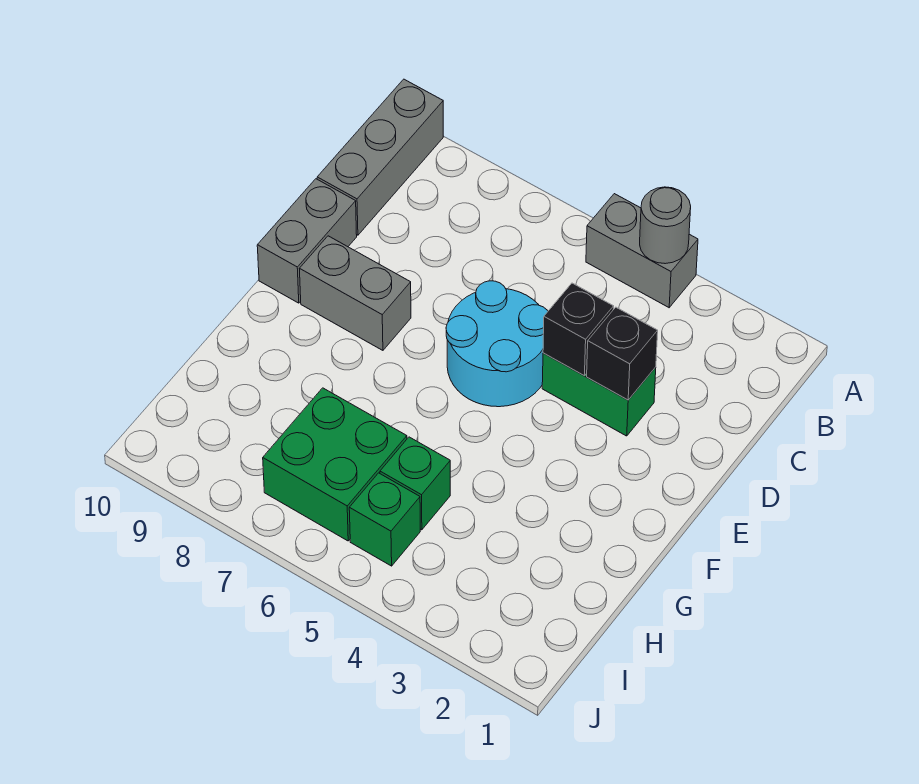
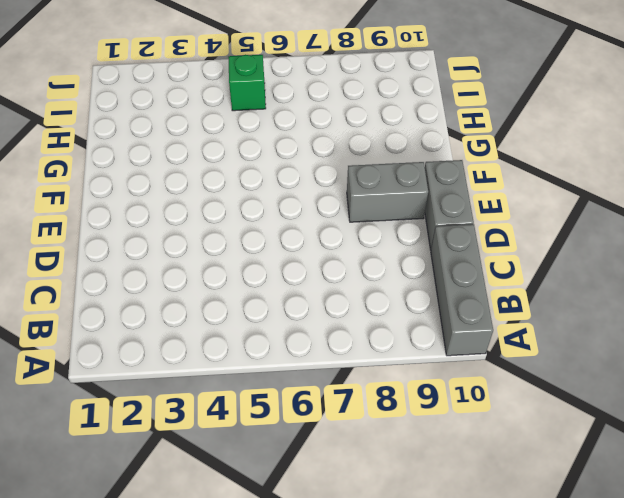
none -> grey 1x2 brick [586,194,698,308]
none -> green 1x2 brick [542,353,656,436]
none -> cyan 2x2 round brick [446,281,548,407]

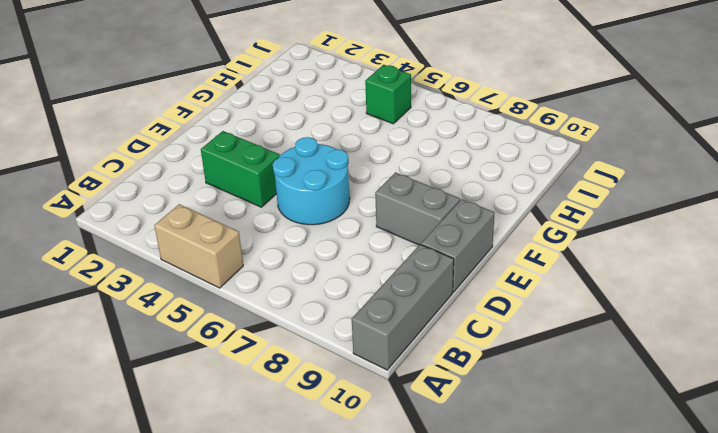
tan 1x2 brick [154,204,243,288] -> grey 1x2 brick [586,194,698,308]
none -> green 1x1 brick [380,437,450,530]
none -> green 2x2 brick [263,388,407,541]
none -> grey 1x1 round brick [640,187,691,264]

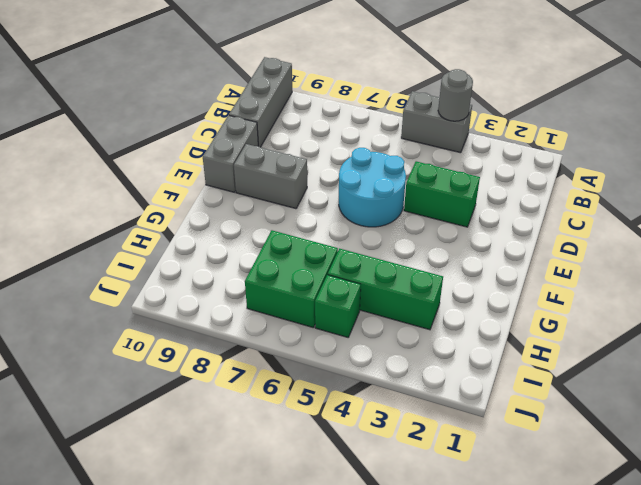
green 1x3 brick [328,249,443,330] -> green 1x1 brick [380,437,450,530]
none -> black 1x1 brick [587,307,658,400]
none -> black 1x1 brick [543,283,614,376]

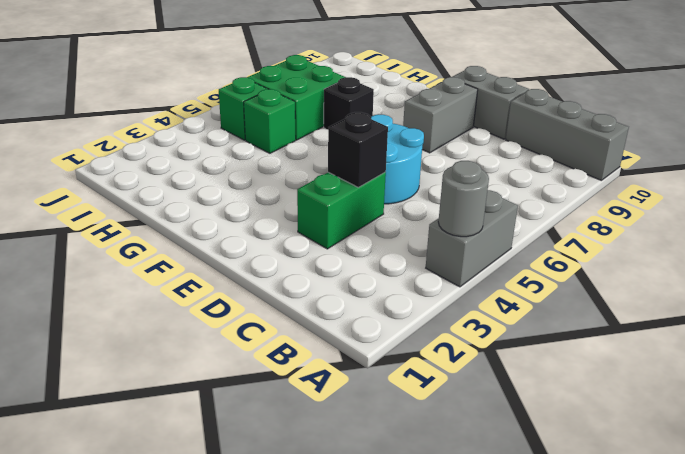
black 1x1 brick [324,77,374,129] -> black 1x1 brick moved to [587,307,658,400]

